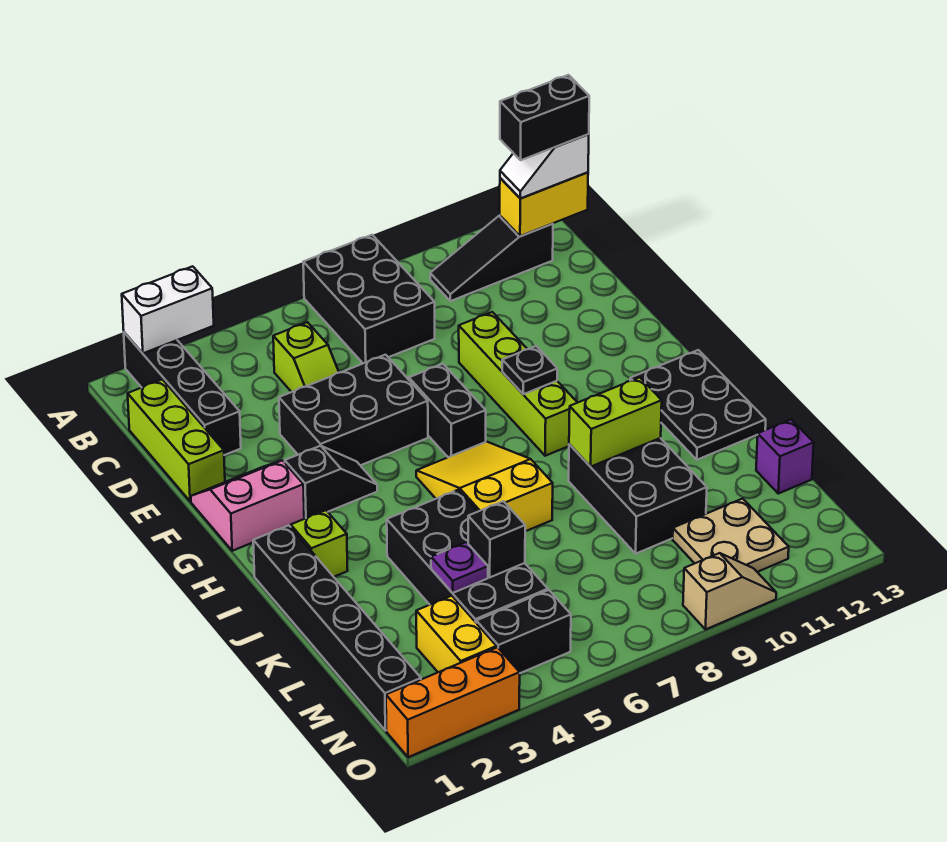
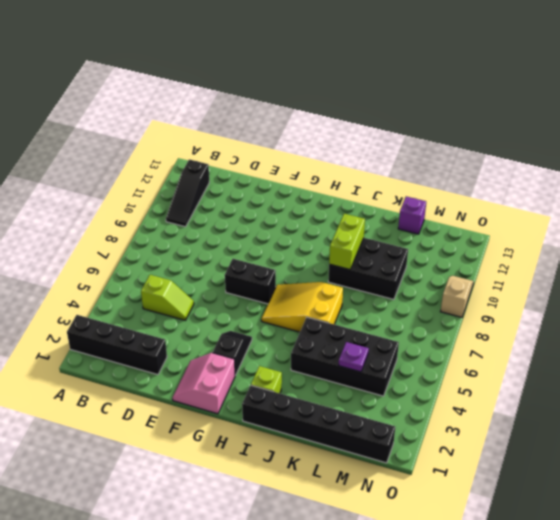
none -> black 2x3 brick [303,235,435,363]
none -> lime 1x3 brick [128,379,225,502]
none -> black 2x3 brick [279,355,428,465]
none -> lime 1x4 brick [459,312,577,456]

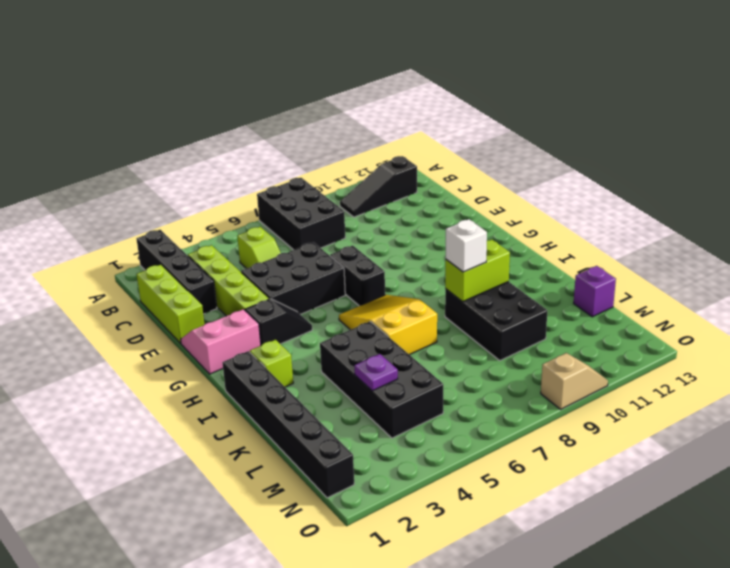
lime 1x4 brick [188,245,269,316] -> lime 1x4 brick moved to [459,312,577,456]
white 1x1 brick [446,219,487,272] -> none
none -> black 2x3 plate [630,350,766,460]
none -> yellow 1x2 brick [416,596,496,672]
none -> tan 2x2 plate [673,499,789,572]
none -> black 1x2 brick [476,590,571,673]

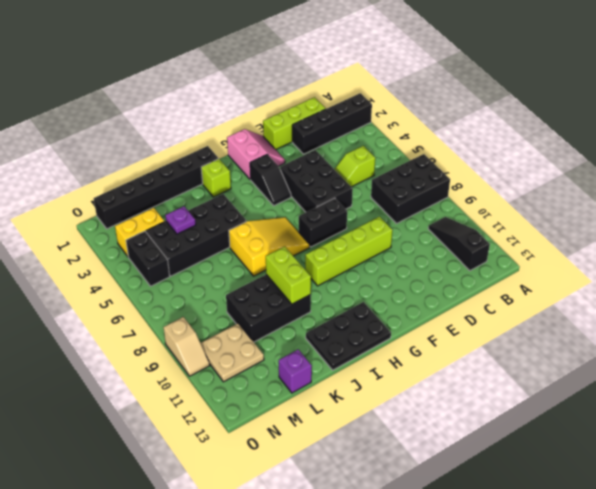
none -> orange 1x3 brick [386,647,520,757]
none -> white 1x2 brick [122,266,214,353]
none -> yellow 1x2 brick [500,172,588,236]
none -> black 1x1 plate [502,346,557,394]

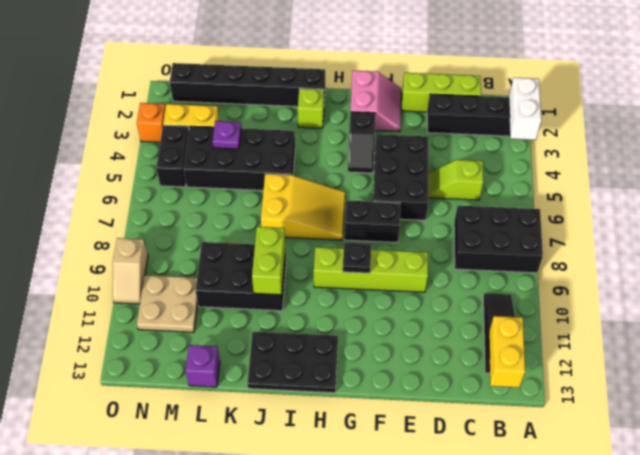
orange 1x1 brick [137,103,166,142] -> orange 1x3 brick [386,647,520,757]
none -> black 1x1 brick [468,501,525,577]
none -> white 1x2 slope [500,134,589,199]
none -> black 1x2 brick [500,75,589,160]

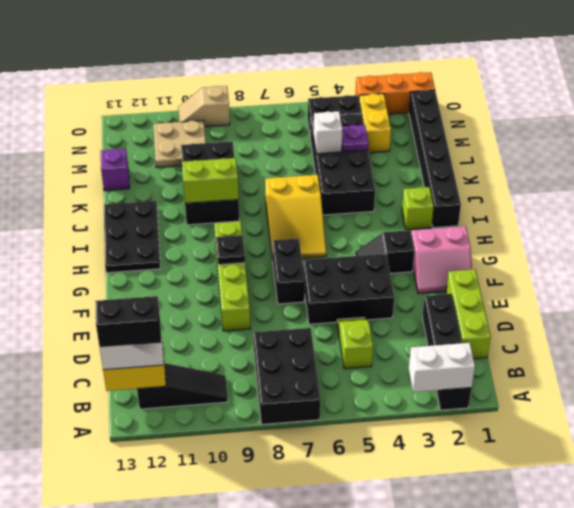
white 1x1 brick [314,111,342,154] -> black 1x1 brick [468,501,525,577]

